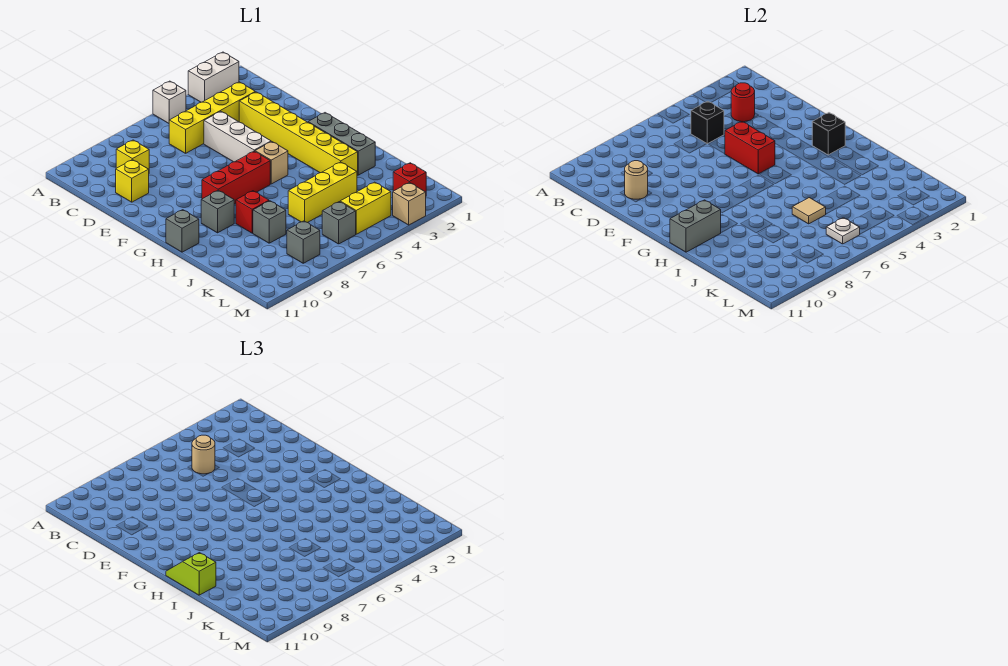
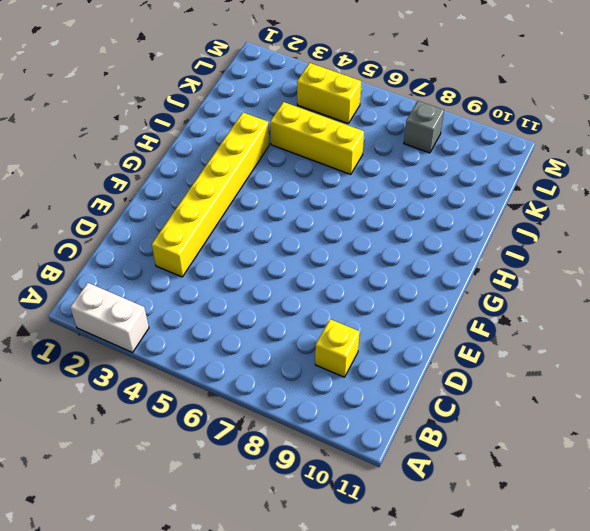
none -> white 1x1 brick [153,81,186,123]
none -> yellow 1x4 brick [169,82,255,153]
none -> white 1x3 brick [204,111,271,162]
none -> yellow 1x1 brick [116,160,149,202]

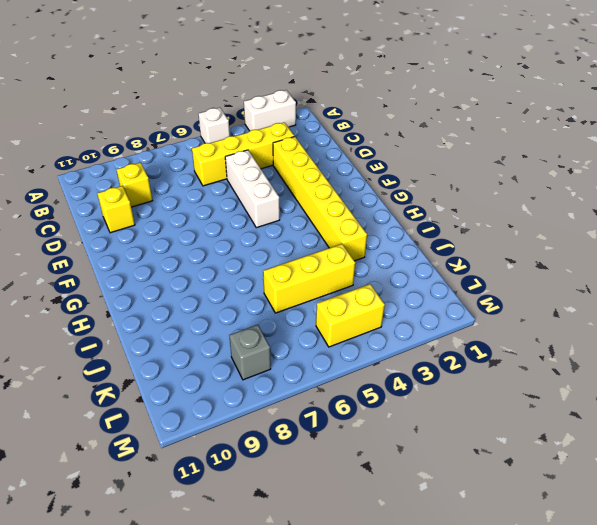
none -> grey 1x3 brick [308,113,375,175]
none -> tan 1x1 brick [255,142,288,184]
none -> red 1x3 brick [202,151,270,204]
none -> grey 1x1 brick [201,190,234,233]

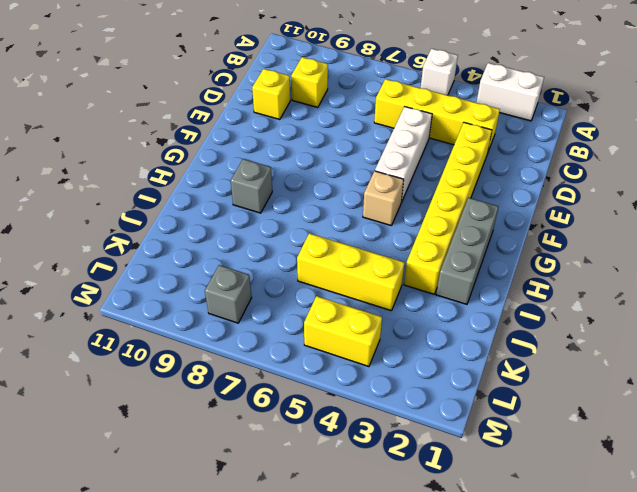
none -> red 1x3 brick [202,151,270,204]
none -> grey 1x1 brick [166,210,199,252]
none -> red 1x1 brick [236,191,269,233]
none -> grey 1x1 brick [253,201,286,243]

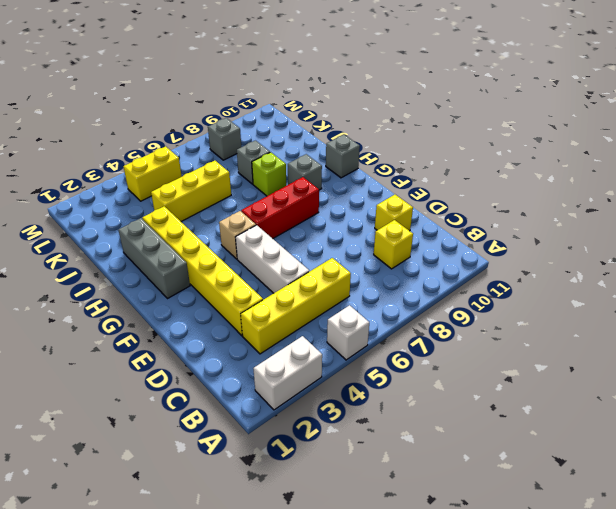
lime 1x1 brick [252,152,286,196] -> red 1x1 brick [236,191,269,233]
none -> red 1x1 brick [393,163,426,192]
none -> grey 1x1 brick [322,202,356,244]
none -> tan 1x1 brick [393,183,426,225]
none -> red 1x1 round brick [731,83,755,122]

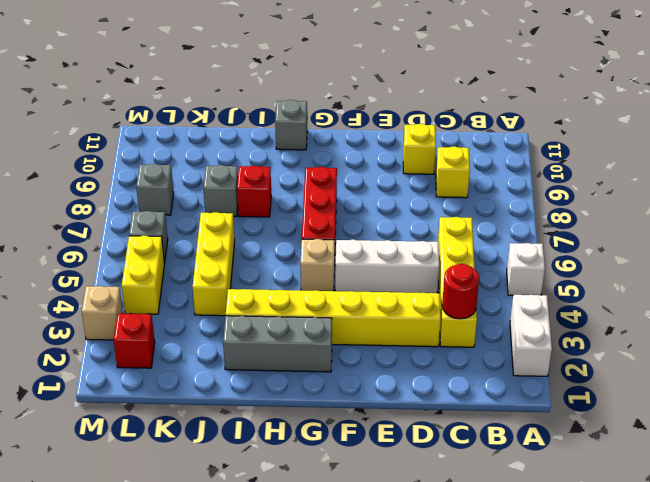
none -> grey 1x1 brick [201,190,234,233]
none -> black 1x1 brick [691,101,724,144]
none -> tan 1x1 round brick [625,161,648,199]
none -> red 1x2 brick [725,122,775,174]

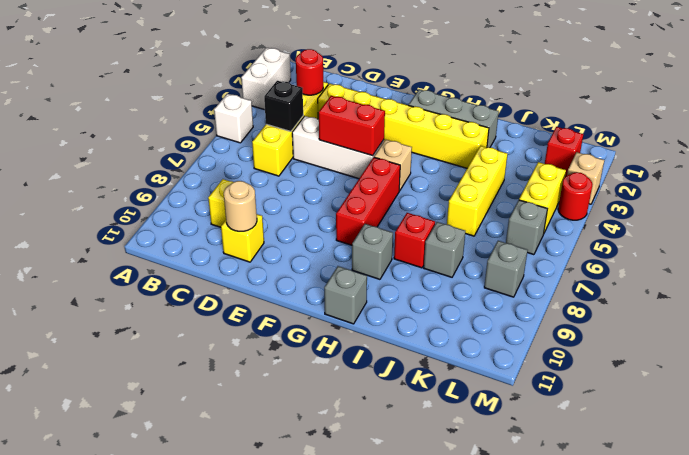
red 1x1 round brick [558,172,593,220] -> none
none -> black 1x1 brick [812,113,845,155]
none -> grey 1x2 brick [670,200,721,252]
none -> tan 1x1 tile [792,198,826,224]
none -> white 1x1 plate [826,218,860,244]

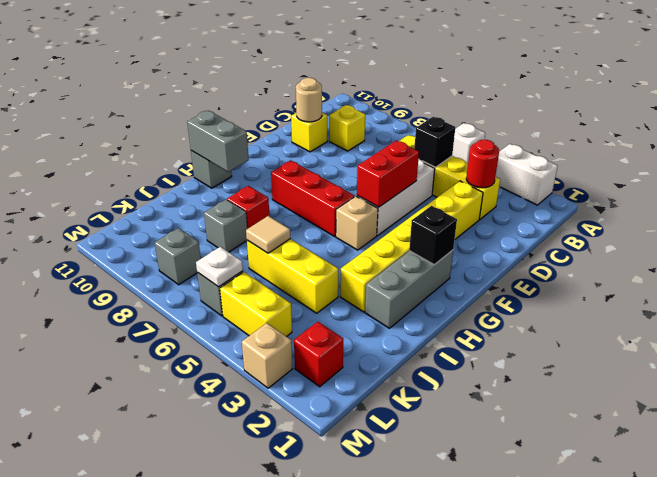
none -> grey 1x1 brick [201,190,234,233]
none -> tan 1x1 round brick [192,435,215,474]
none -> lime 1x2 slope [166,553,216,595]

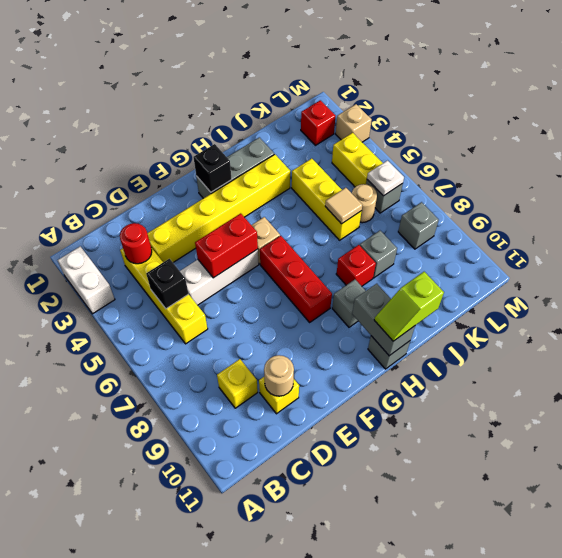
tan 1x1 round brick [352,184,377,223] -> tan 1x1 round brick moved to [192,435,215,474]
none -> white 1x1 brick [153,81,186,123]

